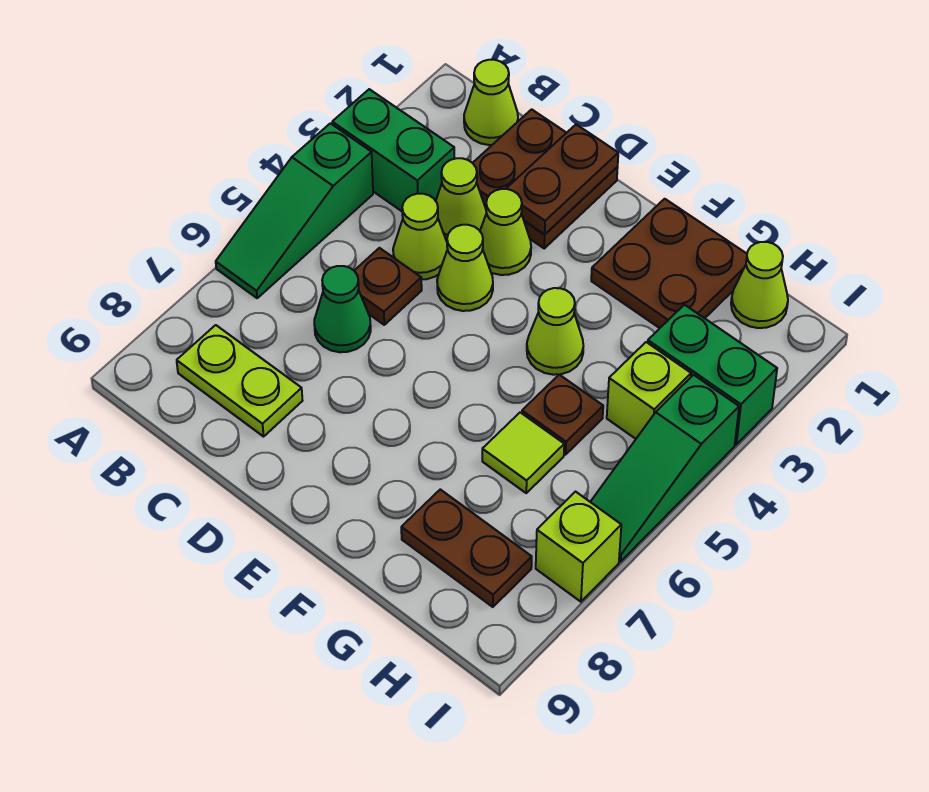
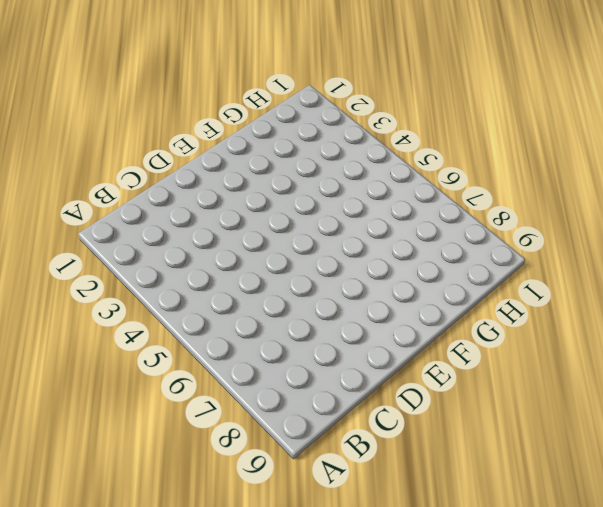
none -> green 1x2 brick [332,89,454,211]
none -> green 1x3 slope [216,123,373,298]
none -> lime 1x1 cone [464,60,518,145]

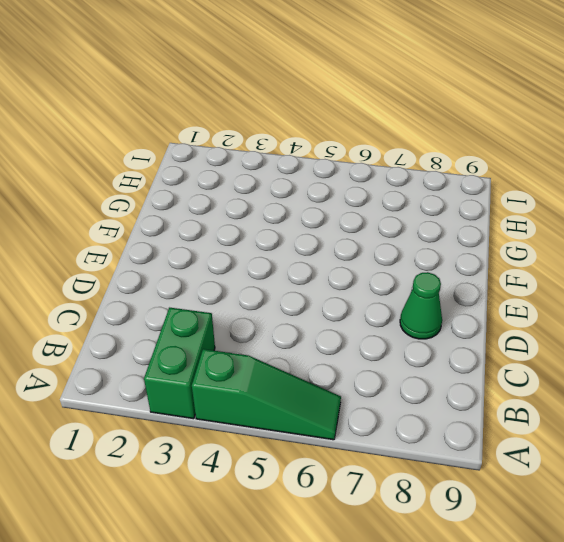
green 1x1 cone [400,272,442,339] -> green 1x1 cone moved to [314,266,371,352]
none -> lime 1x1 cone [464,60,518,145]
none -> lime 1x2 plate [177,325,303,437]
none -> brown 2x2 plate [473,109,618,248]

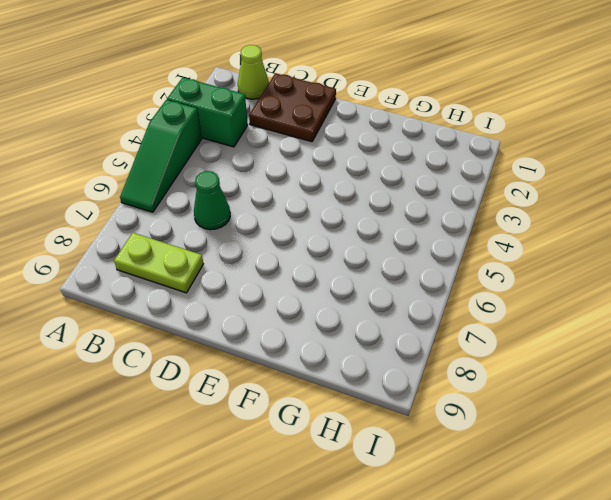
none -> lime 1x1 cone [436,158,486,241]
none -> lime 1x1 cone [393,194,448,280]
none -> brown 1x1 plate [354,248,422,325]

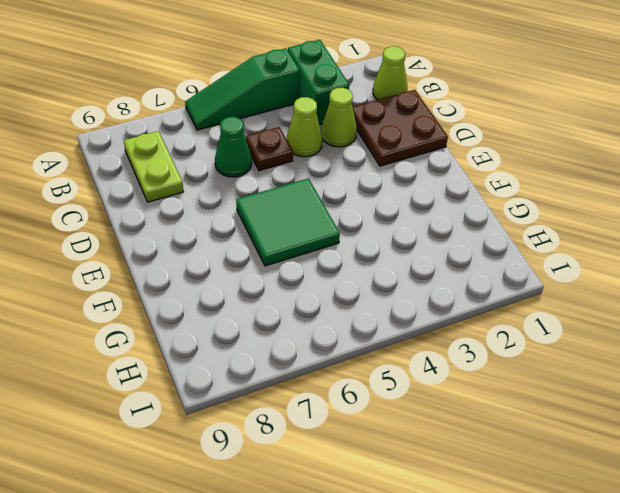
green 2x2 tile [236,178,340,266] -> none
none -> lime 1x1 cone [480,189,531,275]
none -> lime 1x1 cone [437,225,493,311]
none -> brown 2x2 plate [591,199,747,328]

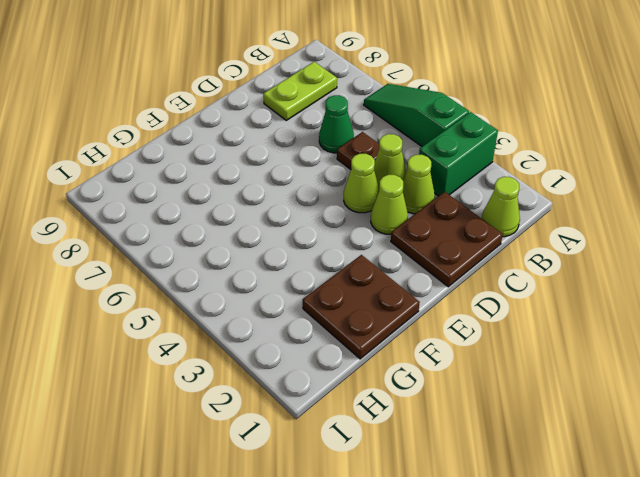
none -> lime 1x1 cone [527,288,583,375]
none -> brown 1x1 plate [522,375,603,455]
none -> lime 1x1 tile [482,412,564,493]

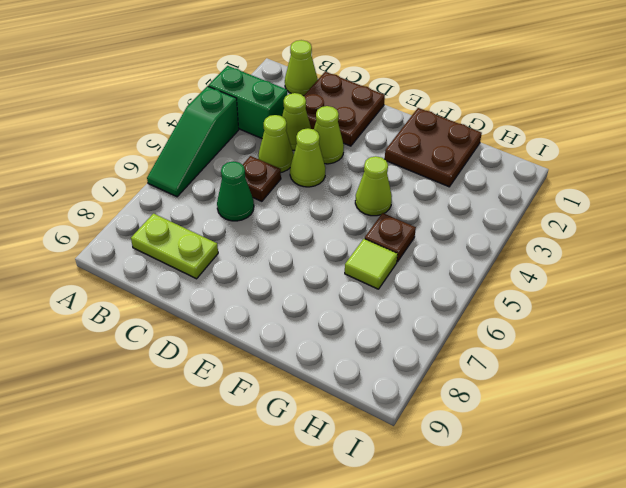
none -> brown 1x2 plate [401,489,532,607]
none -> lime 1x1 cone [731,242,788,328]
none -> green 1x2 brick [648,305,777,444]

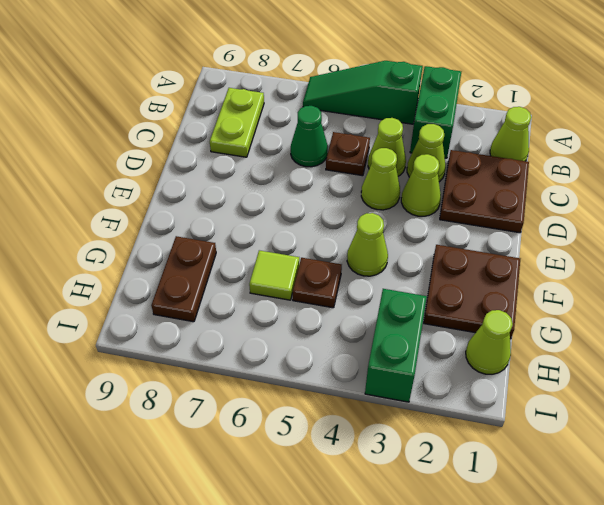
none -> lime 1x1 brick [607,342,691,439]
none -> green 1x3 slope [591,375,739,561]
none -> lime 1x1 brick [536,492,621,602]

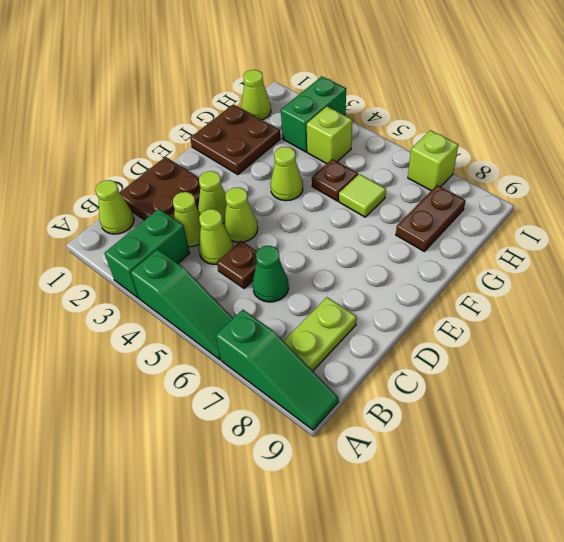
green 1x3 slope [216,310,339,430] -> green 1x3 slope moved to [591,375,739,561]
none -> brown 1x2 plate [506,125,618,235]

